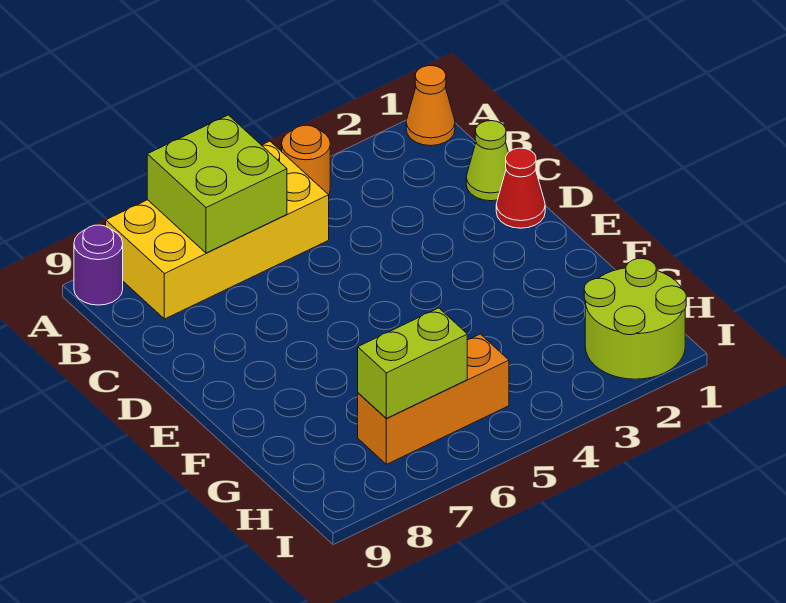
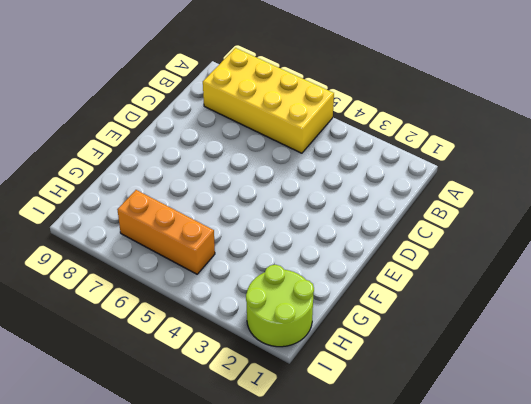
none -> orange 1x1 cone [406,66,455,146]
none -> orange 1x1 round brick [282,125,330,195]

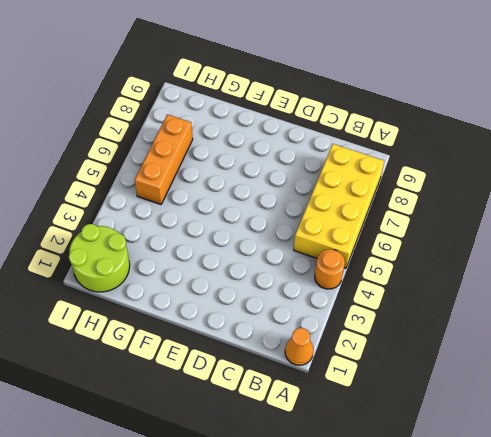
none -> purple 1x1 round brick [74,225,123,305]
none -> lime 1x1 cone [466,121,508,201]

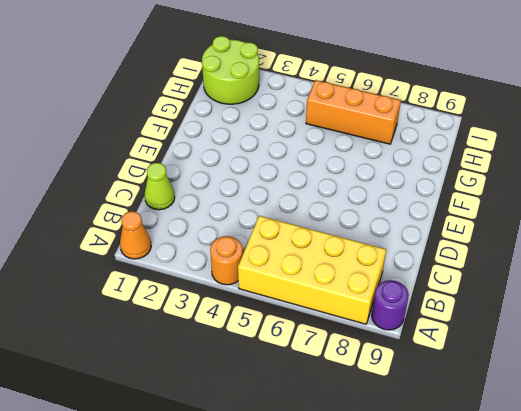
none -> red 1x1 cone [496,148,545,228]
none -> lime 2x2 brick [147,115,287,253]

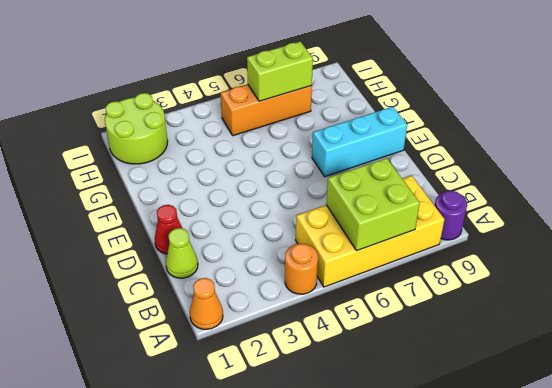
cyan 1x3 brick [312,107,407,177] -> none

